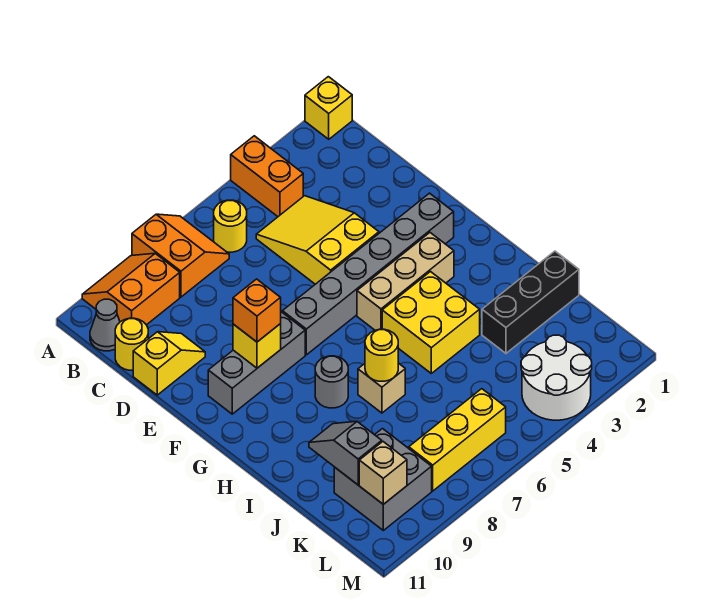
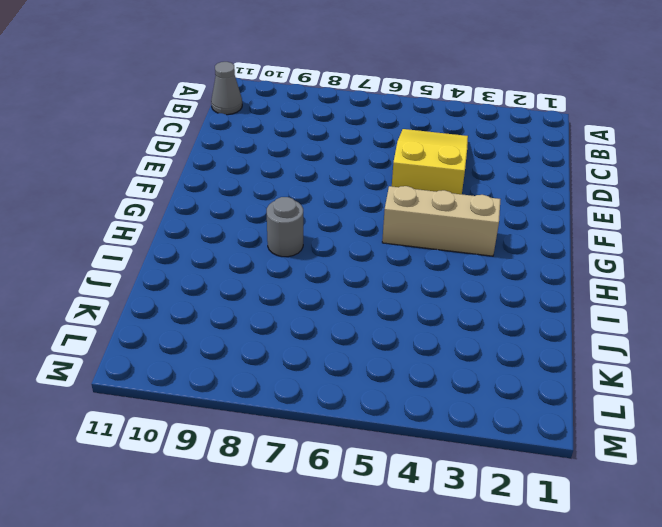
none -> yellow 1x1 brick [305,77,352,139]
none -> orange 1x2 brick [231,136,303,216]
none -> orange 2x2 slope [132,214,229,297]

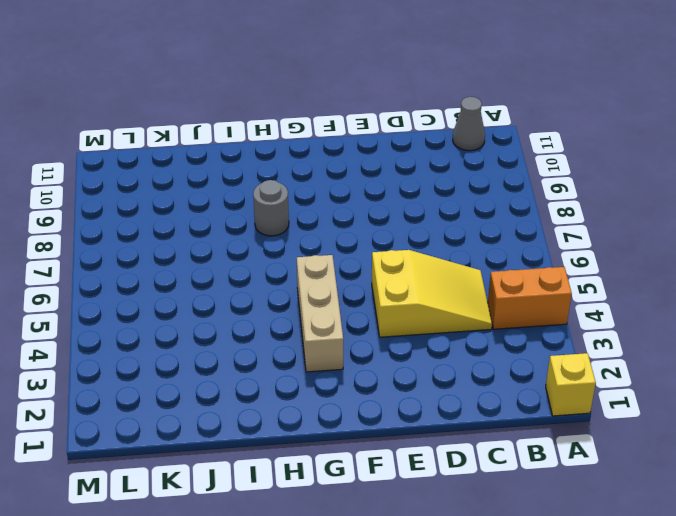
none -> orange 2x2 slope [132,214,229,297]
none -> orange 2x2 slope [82,253,180,325]
none -> yellow 1x1 round brick [214,200,247,252]

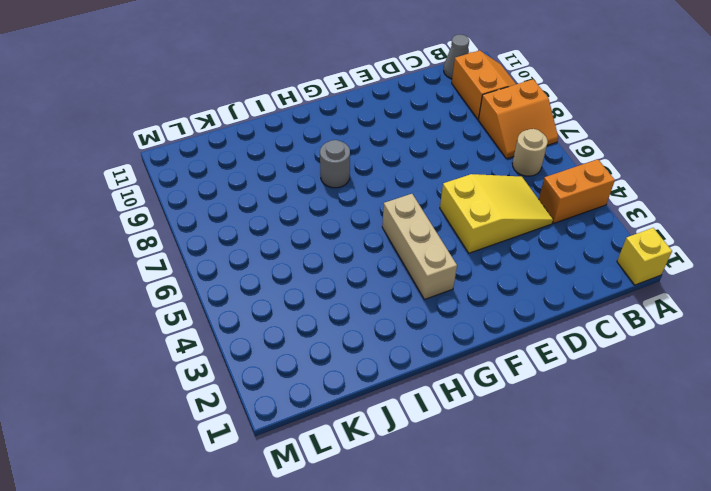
tan 1x1 round brick [512,129,548,176] -> yellow 1x1 round brick [214,200,247,252]
none -> yellow 1x1 round brick [115,318,148,370]
none -> yellow 1x2 slope [133,332,205,395]
none -> grey 1x6 brick [282,193,454,355]

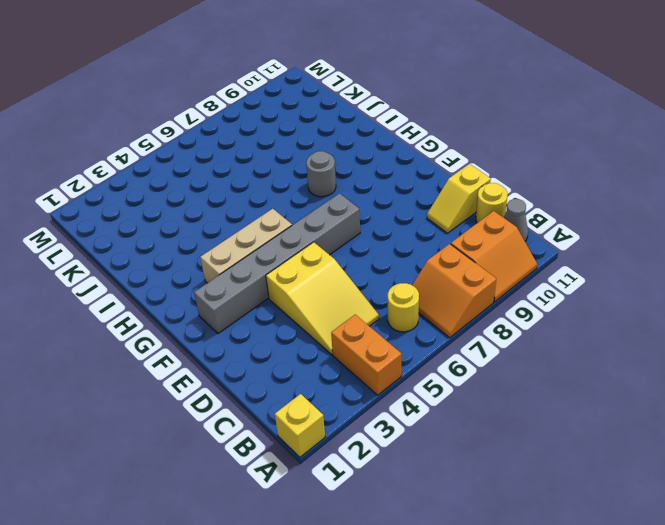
none -> grey 1x3 brick [208,312,305,414]
none -> yellow 2x2 brick [382,272,480,373]
none -> tan 1x1 brick [358,363,405,413]

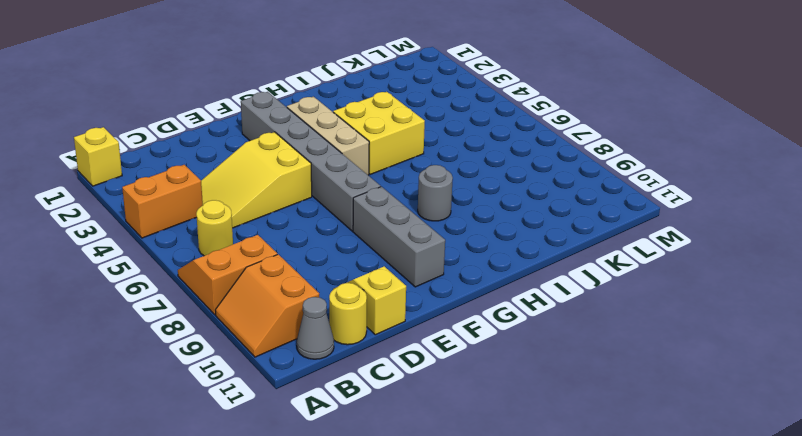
none -> tan 1x1 brick [358,363,405,413]
none -> black 1x3 brick [482,251,579,353]
none -> grey 2x2 brick [334,429,432,530]

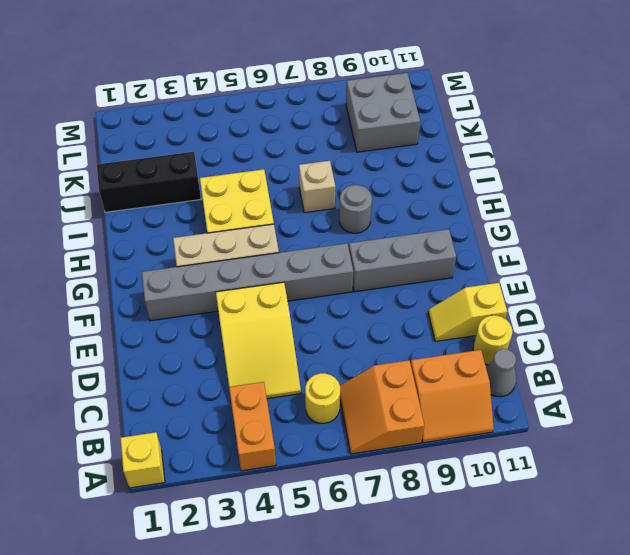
none -> white 2x2 round brick [521,335,592,420]
none -> yellow 1x3 brick [409,389,506,491]
none -> yellow 1x1 brick [233,324,281,368]

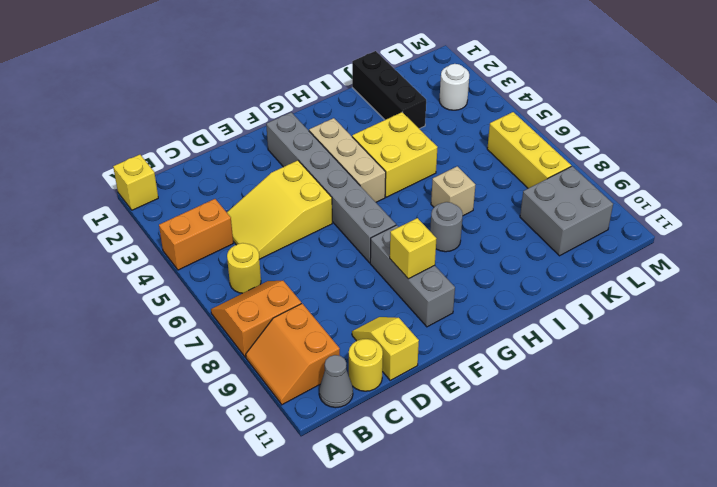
white 1x1 round brick [439,64,469,110] -> white 2x2 round brick [521,335,592,420]
none -> yellow 1x1 round brick [365,329,398,381]
none -> grey 1x2 slope [309,421,382,485]
none -> tan 1x1 brick [359,442,407,504]

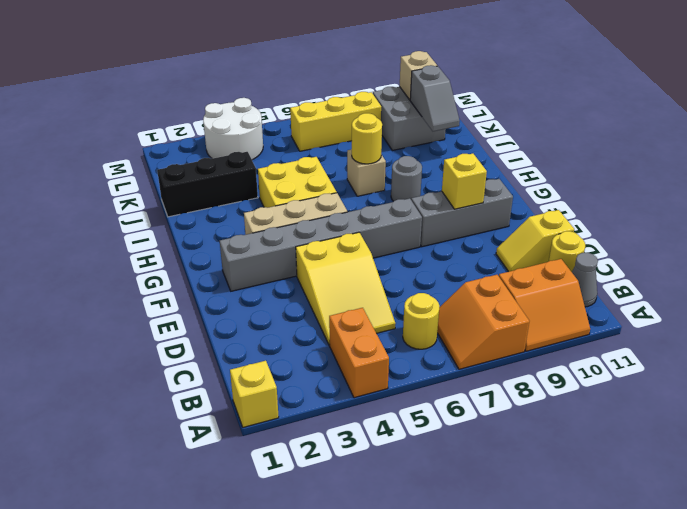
none -> orange 1x1 brick [233,279,281,342]

